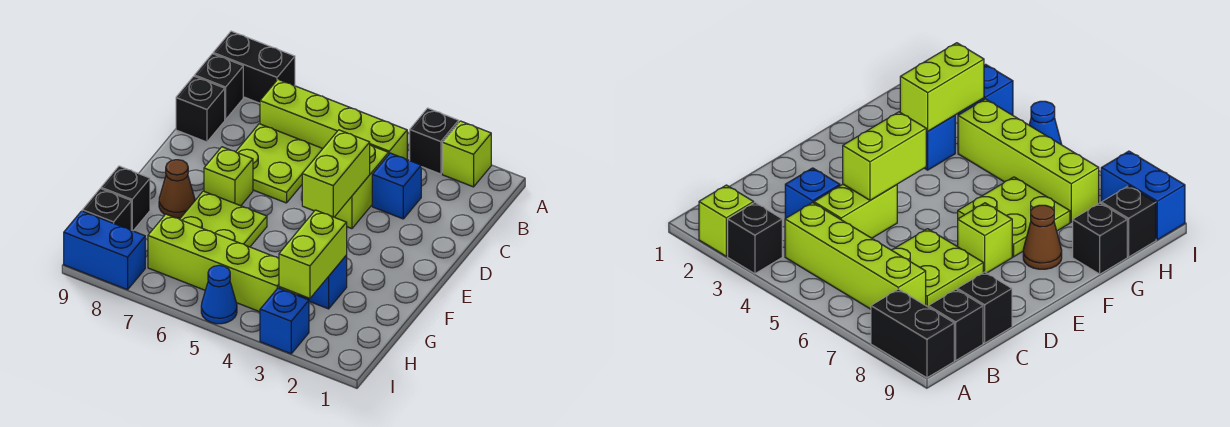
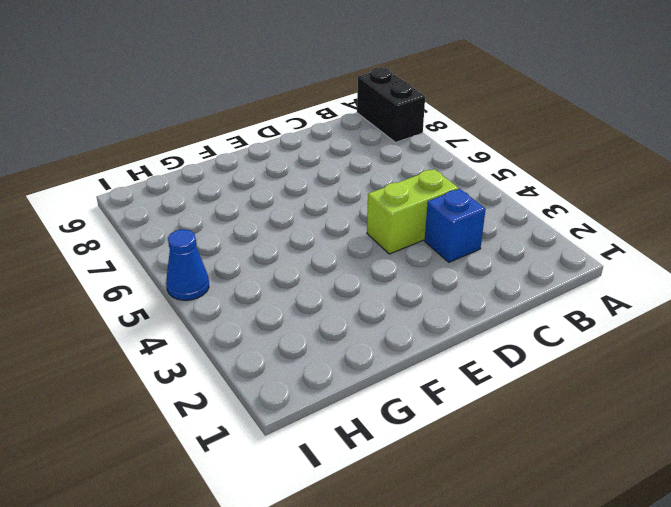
none -> lime 1x1 brick [442,121,491,187]
none -> black 1x1 brick [410,108,459,174]
none -> lime 1x4 brick [260,79,407,159]

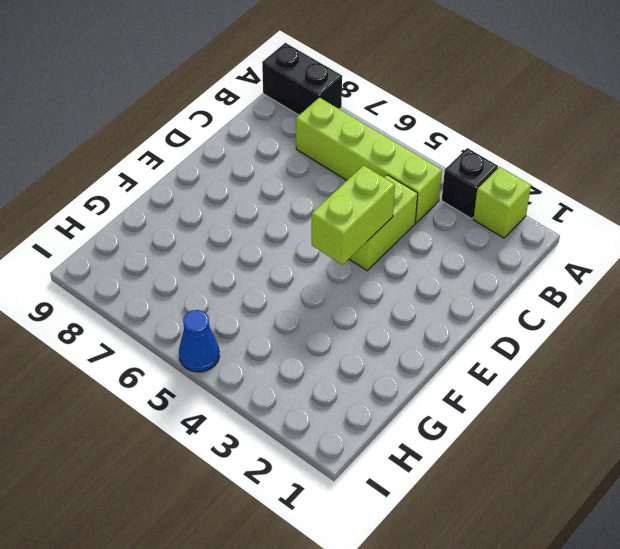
none -> black 1x1 brick [195,54,243,120]
none -> blue 1x1 brick [372,153,421,219]
none -> lime 2x2 plate [236,124,323,203]

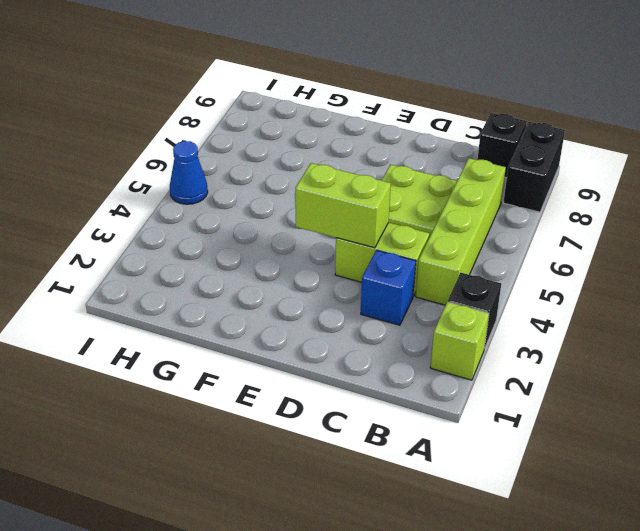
none -> black 1x1 brick [176,76,225,142]
none -> lime 1x1 brick [204,147,253,206]
none -> lime 2x2 plate [180,191,267,247]

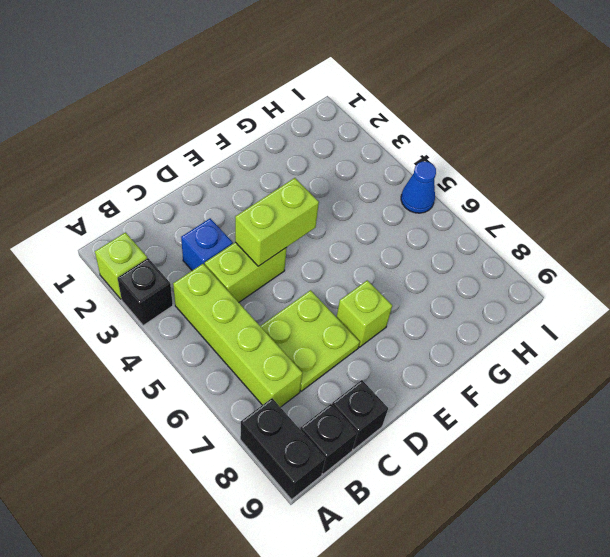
none -> lime 2x2 plate [180,191,267,247]
none -> brown 1x1 cone [159,160,195,218]
none -> blue 1x1 brick [298,255,347,309]

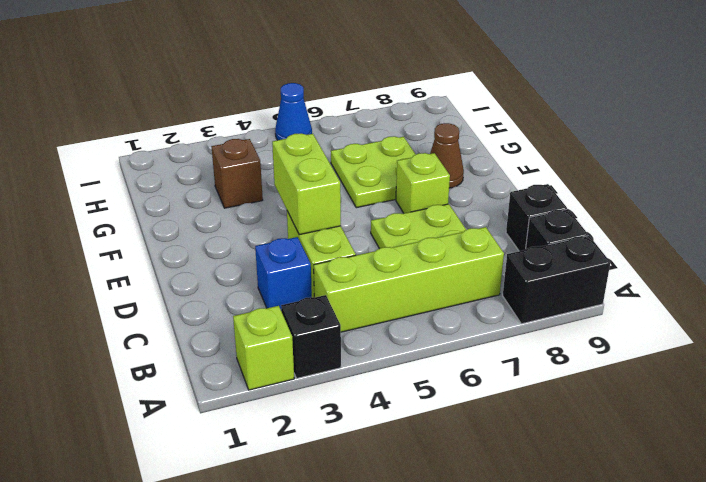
brown 1x1 brick [211,139,263,208] -> blue 1x1 brick [298,255,347,309]
none -> black 1x1 brick [101,166,150,231]
none -> lime 1x4 brick [148,214,295,312]
none -> black 1x1 brick [82,189,131,230]

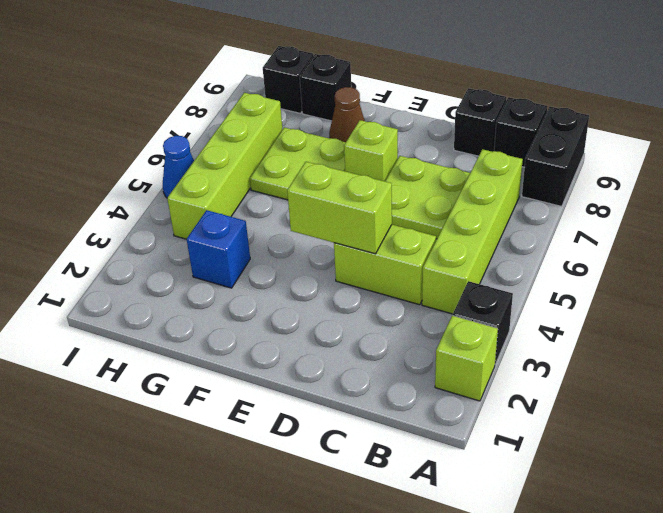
none -> blue 1x1 brick [372,153,421,219]
none -> blue 1x1 brick [260,288,309,354]
none -> blue 1x2 brick [64,211,145,290]

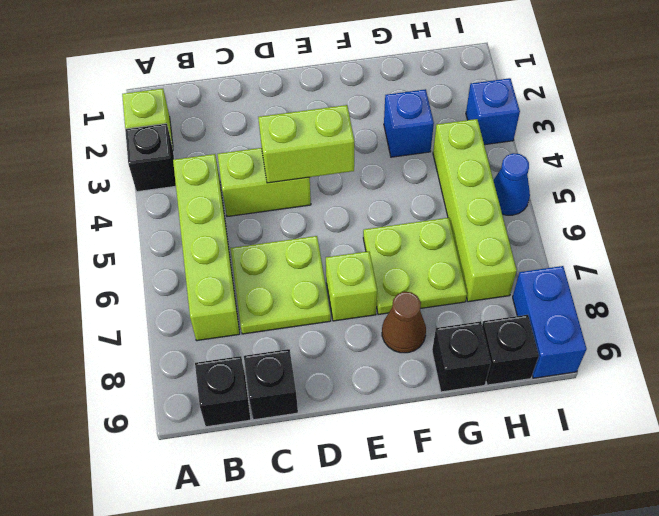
none -> black 1x2 brick [213,31,295,103]
none -> blue 1x1 brick [372,153,421,219]
none -> lime 1x2 brick [279,210,347,298]

